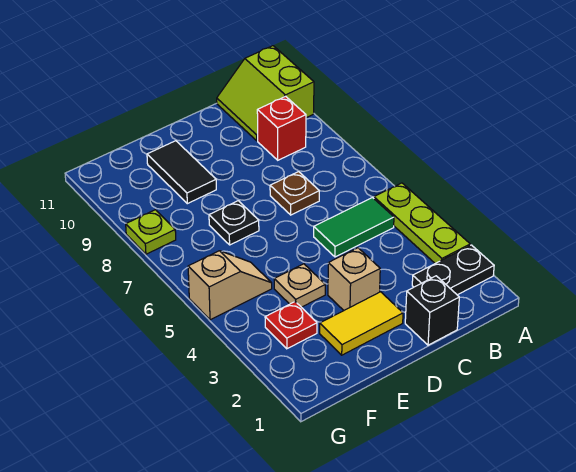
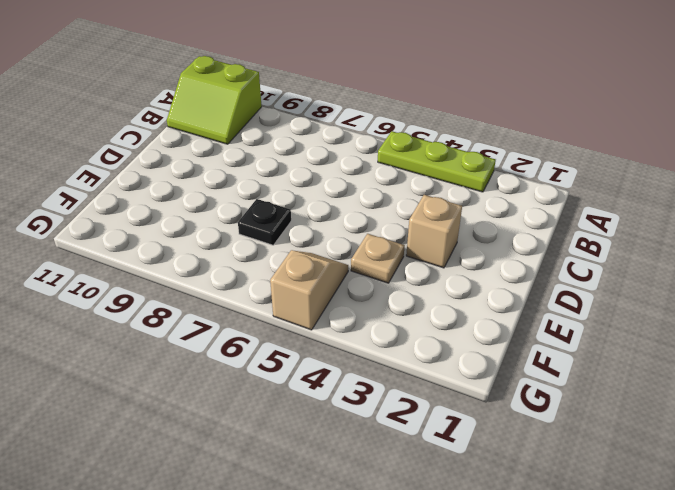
none -> black 1x2 plate [412,245,494,295]
none -> green 1x2 tile [314,198,394,257]
none -> red 1x1 brick [257,96,306,160]

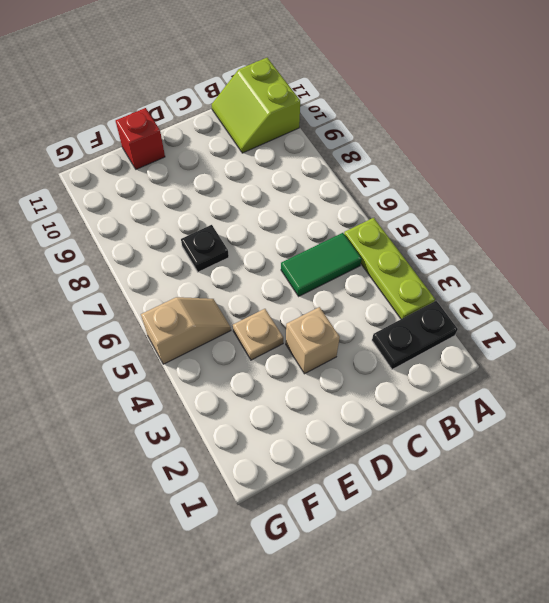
red 1x1 brick [116,108,165,169] -> red 1x1 brick moved to [257,96,306,160]
none -> black 1x1 brick [405,276,459,345]
none -> brown 1x1 plate [270,172,319,215]
none -> yellow 1x2 tile [320,292,403,355]

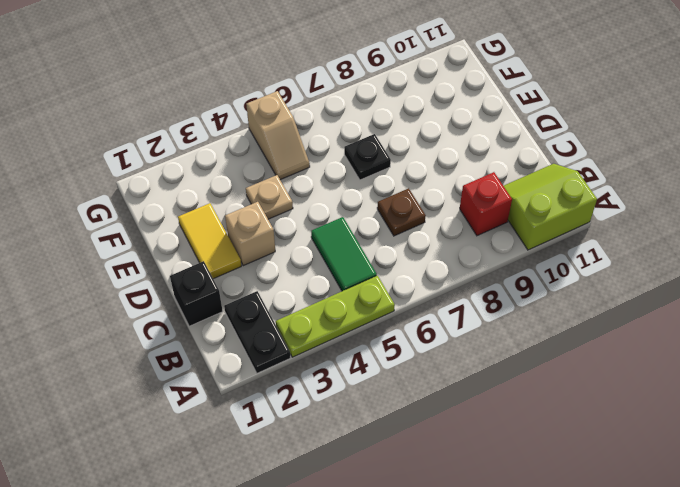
none -> black 1x2 tile [147,141,216,204]
none -> red 1x1 plate [265,302,317,349]
none -> lime 1x1 plate [126,210,176,254]

